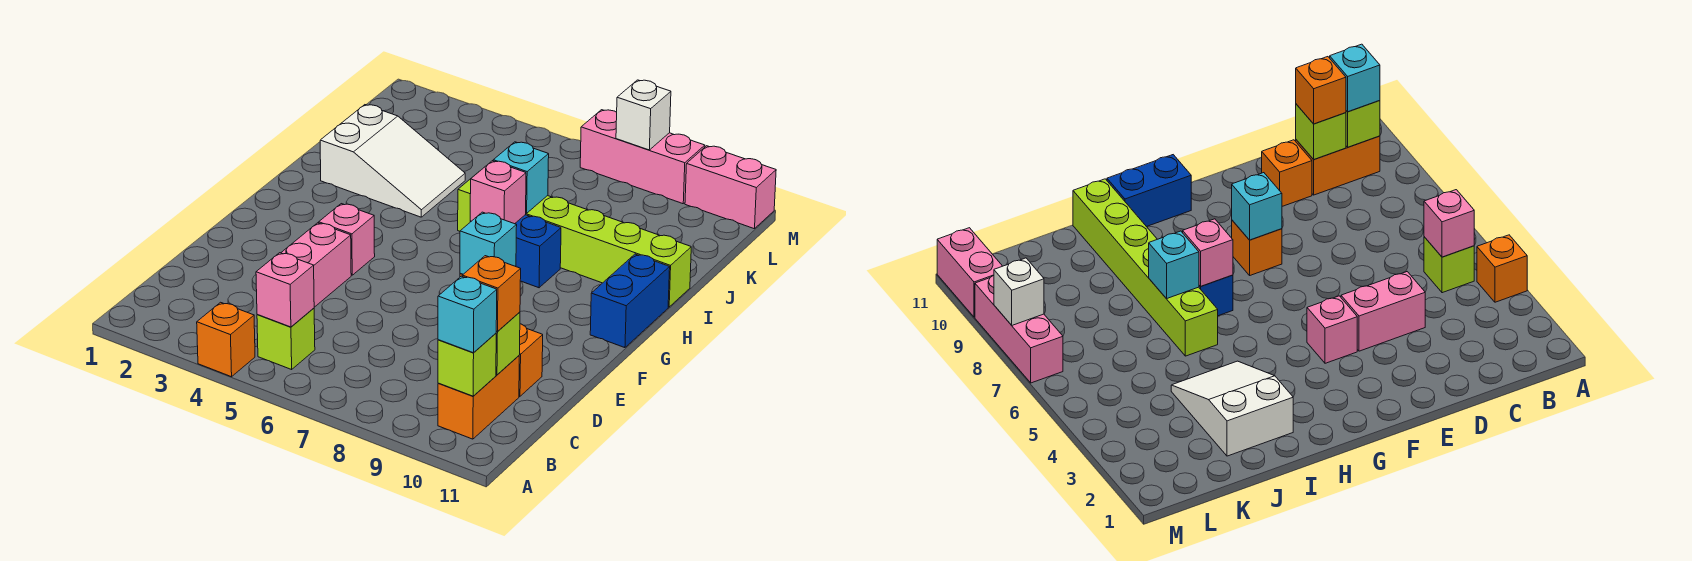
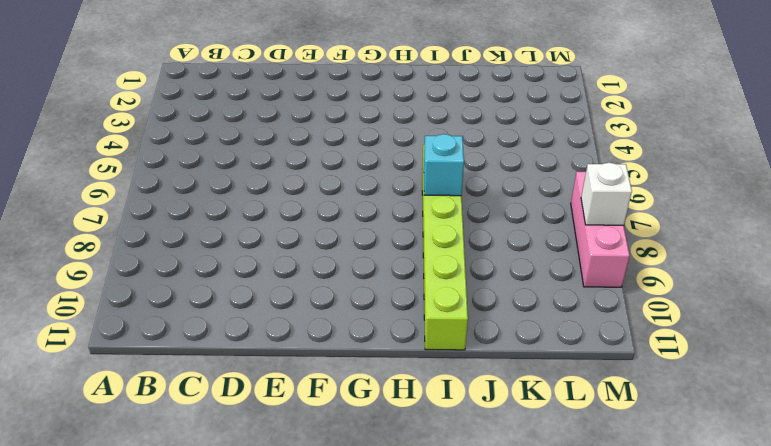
none -> orange 1x1 brick [197,302,255,377]
none -> lime 1x1 brick [257,308,315,369]
none -> orange 1x2 brick [438,356,519,439]

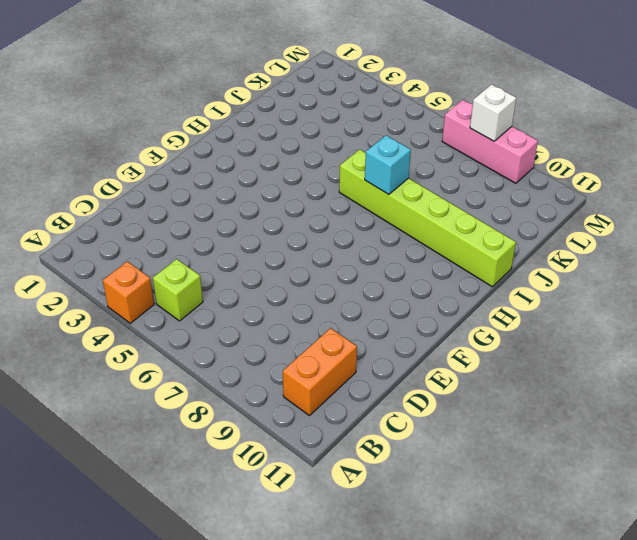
none -> pink 1x2 brick [281,223,351,307]
none -> orange 1x1 brick [519,324,543,396]
none -> pink 1x1 brick [319,204,375,275]

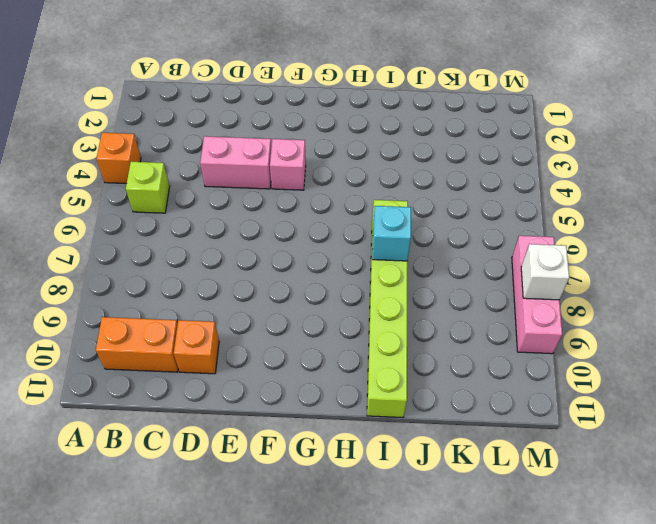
none -> orange 1x1 brick [1232,220,1282,275]
none -> blue 1x2 brick [590,254,670,348]
none -> blue 1x2 brick [470,215,561,288]

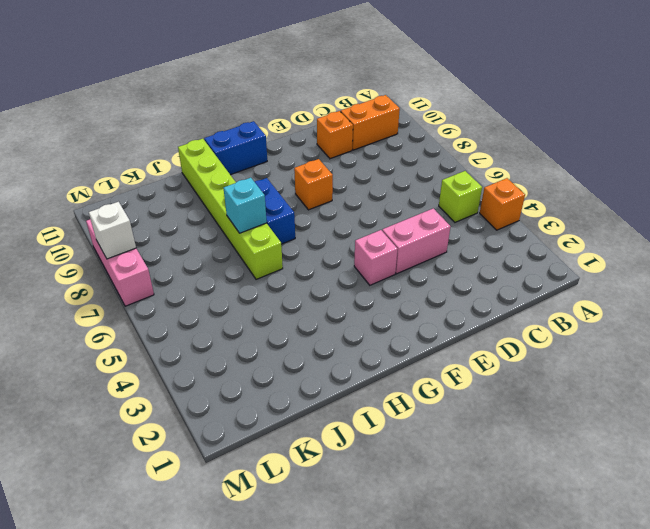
none -> white 2x3 slope [320,105,465,217]
none -> pink 1x2 brick [685,146,776,229]
none -> pink 1x1 brick [256,253,314,327]

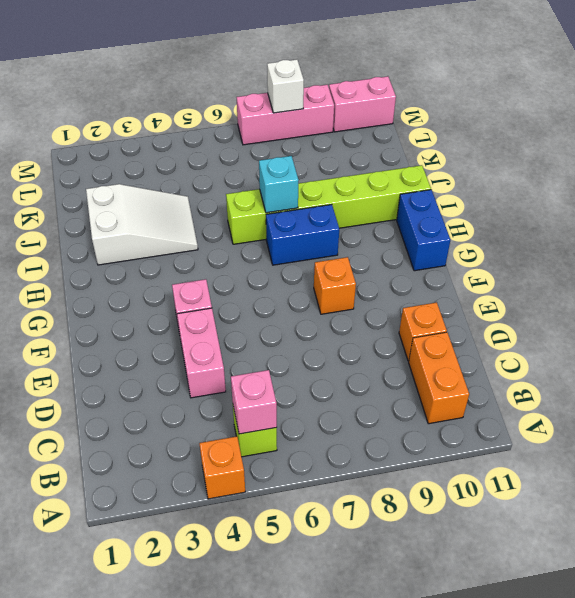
none -> lime 1x1 brick [438,333,496,396]
none -> lime 1x1 brick [496,312,520,375]
none -> cyan 1x1 brick [460,212,517,274]

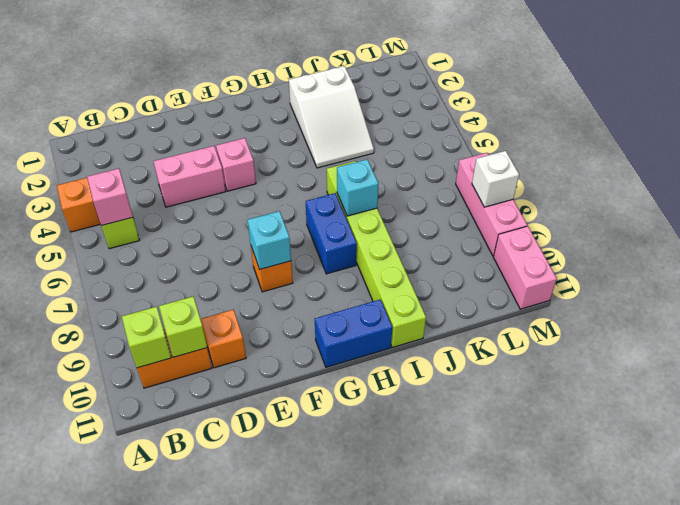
none -> pink 1x1 brick [470,161,526,224]
none -> cyan 1x1 brick [438,276,497,353]
none -> orange 1x1 brick [462,256,521,332]

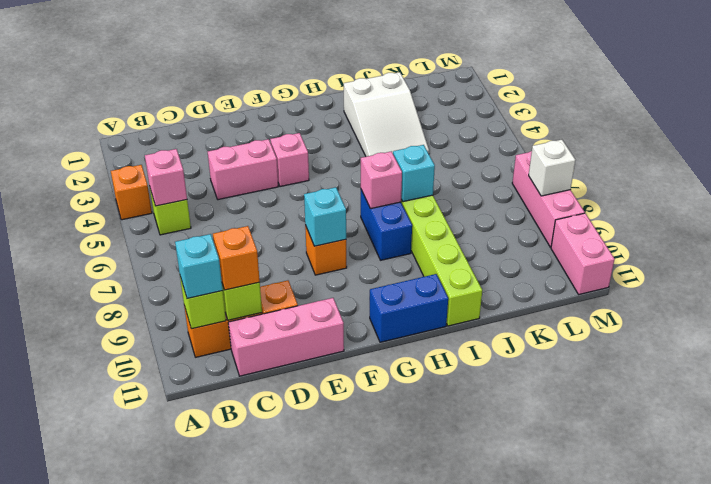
pink 1x3 brick [228,298,344,376] -> none

